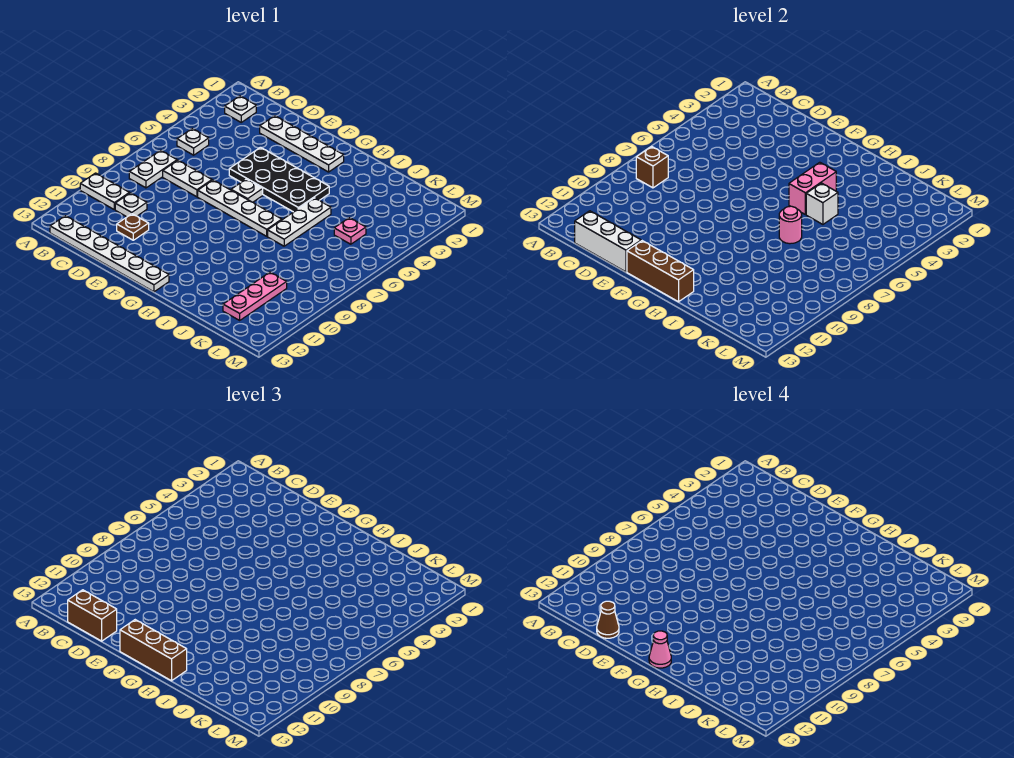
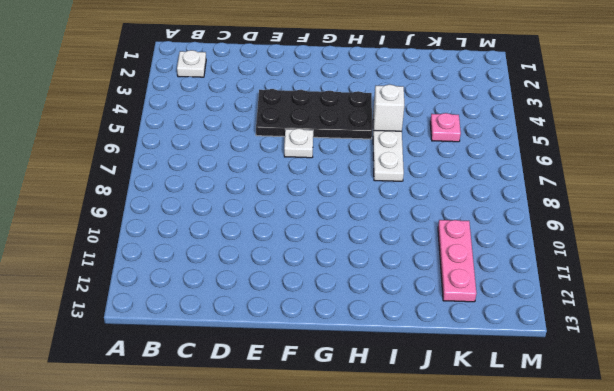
none -> white 1x2 plate [80,173,129,210]
none -> white 1x1 plate [177,129,209,155]
none -> white 1x2 plate [129,150,177,188]

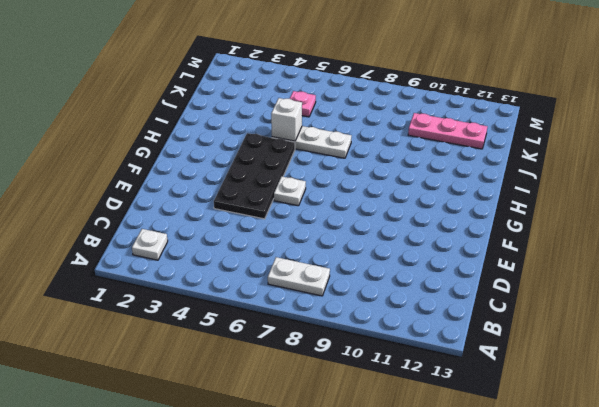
none -> white 1x2 plate [80,173,129,210]
none -> white 1x1 plate [177,129,209,155]
none -> white 1x6 plate [50,216,169,292]

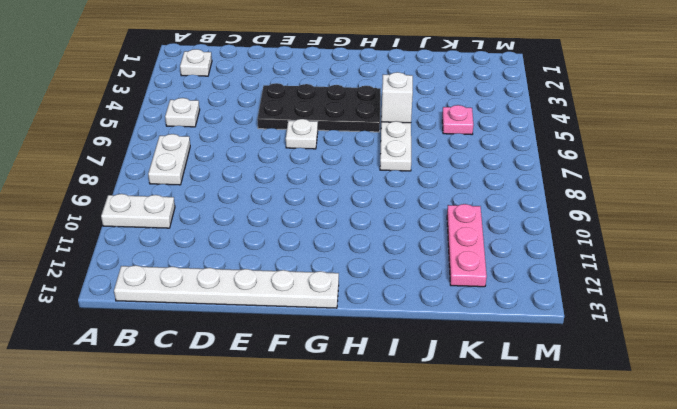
none -> white 1x2 plate [163,160,212,197]
none -> white 1x1 plate [115,193,147,217]
none -> white 1x4 plate [260,116,344,172]

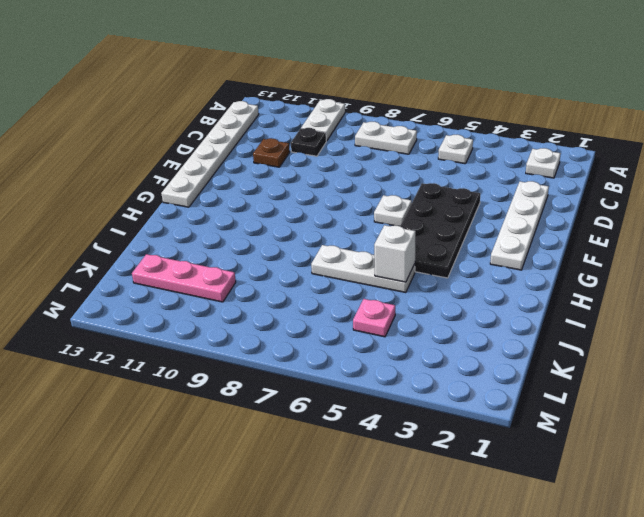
black 1x1 plate [291,128,326,156] -> white 1x1 plate [115,193,147,217]
none -> white 1x2 plate [163,160,212,197]
none -> white 1x4 plate [198,180,282,236]
none -> brown 1x1 brick [636,146,668,188]

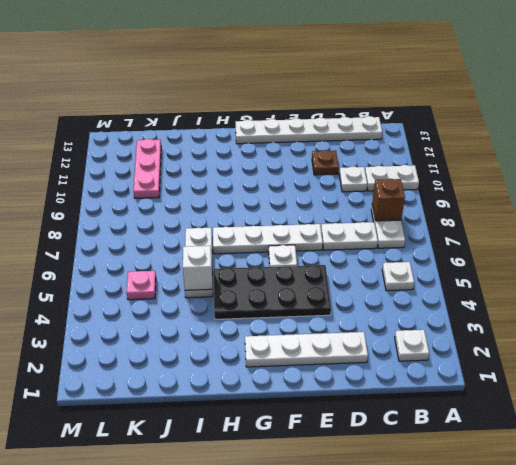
none -> white 1x3 brick [575,211,641,272]
none -> brown 1x3 brick [627,241,694,302]
none -> pink 1x2 brick [789,162,836,215]

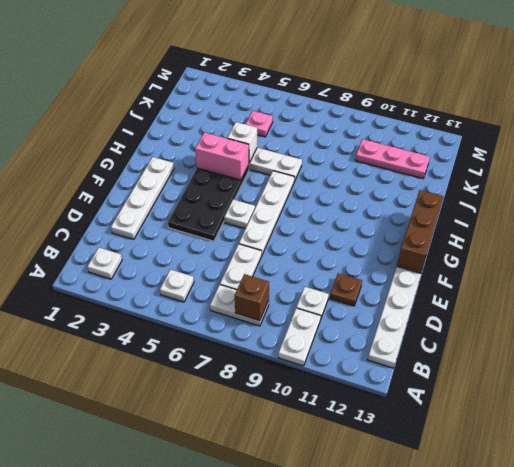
none -> white 1x3 brick [575,211,641,272]
none -> pink 1x1 round brick [779,206,802,244]
none -> brown 1x2 brick [68,590,117,641]

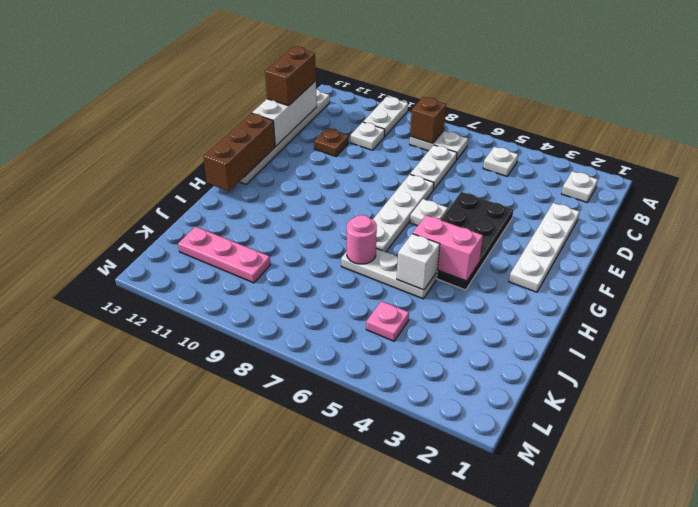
none -> brown 1x3 brick [120,620,187,681]
none -> brown 1x1 cone [597,601,619,638]
none -> pink 1x1 cone [649,631,671,668]

